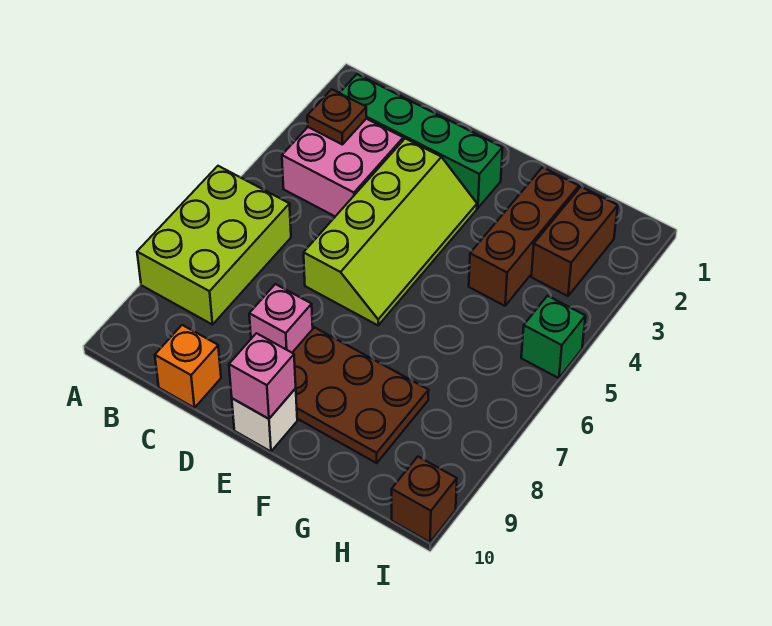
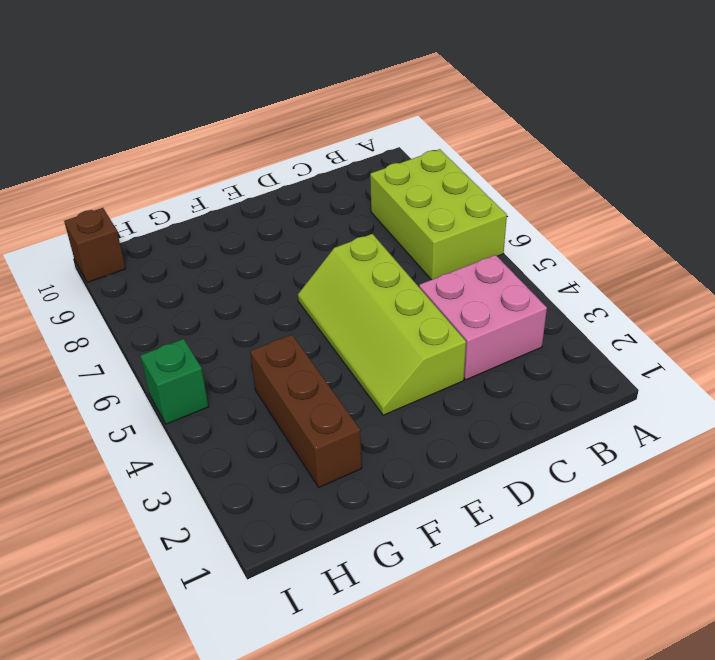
none -> green 1x4 brick [340,74,502,208]
none -> orange 1x1 brick [155,325,221,408]
none -> pink 1x1 brick [249,284,313,353]

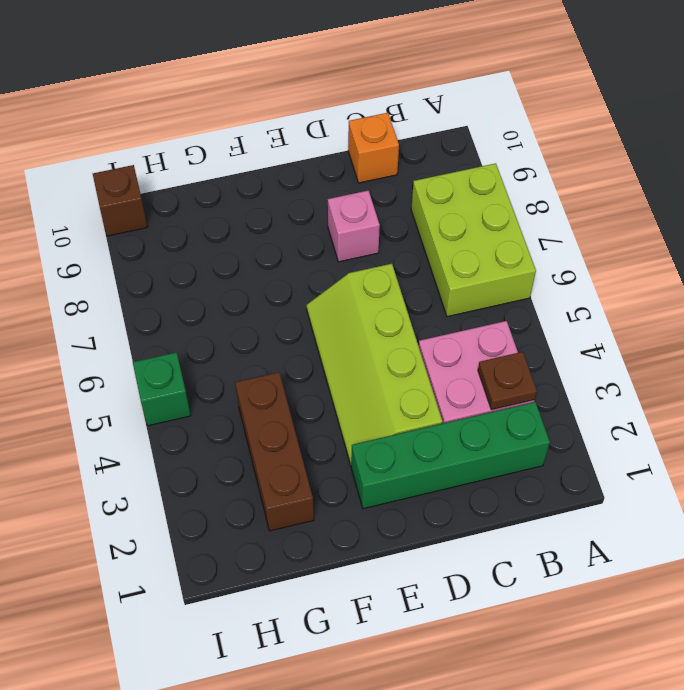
none -> brown 2x3 plate [292,327,429,463]
none -> white 1x1 brick [232,388,297,451]
none -> brown 1x2 brick [531,187,618,296]

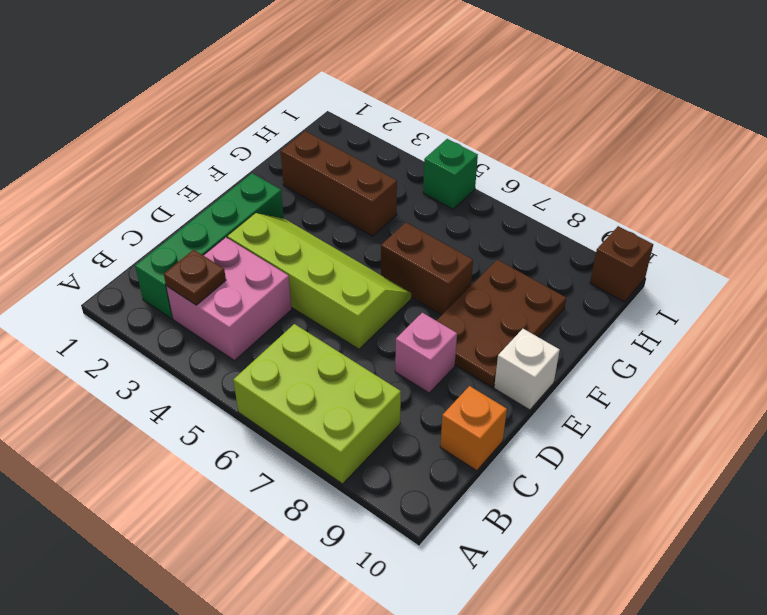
brown 1x2 brick [381,223,473,315] -> brown 1x2 brick moved to [531,187,618,296]
none -> pink 1x1 brick [229,333,296,419]

